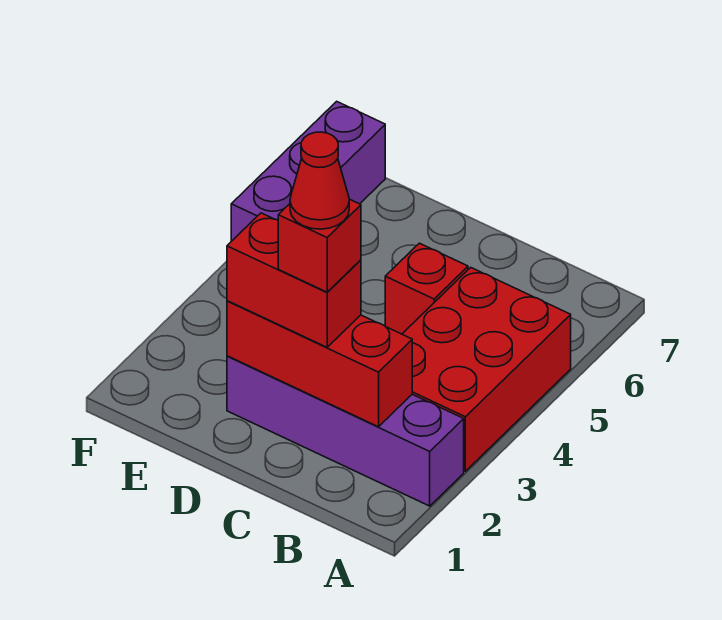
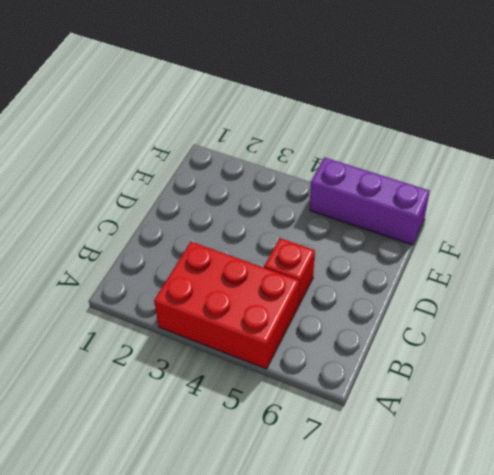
none -> purple 1x4 brick [227,356,464,506]
none -> red 1x3 brick [227,301,412,427]

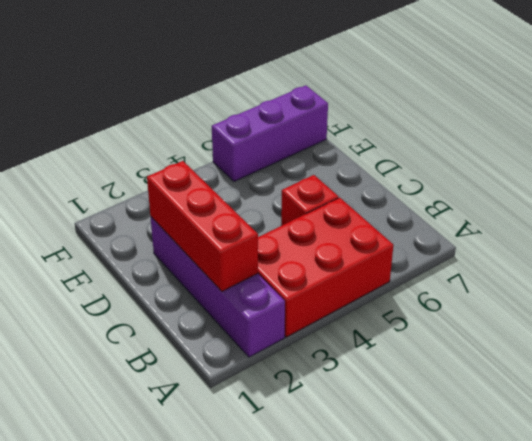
none -> red 1x2 brick [227,213,361,347]
none -> red 1x1 brick [278,199,361,292]

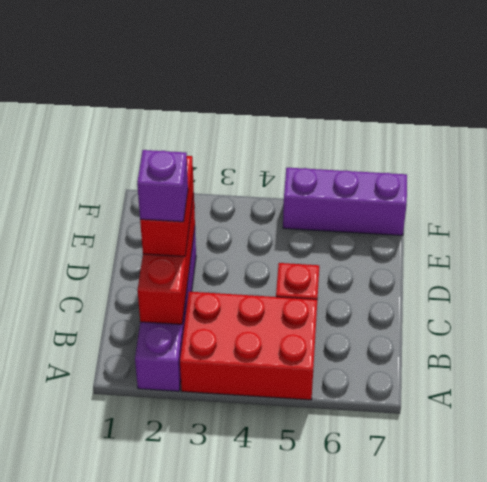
purple 1x1 brick [137,150,188,222] -> red 1x1 brick [278,199,361,292]
none -> red 1x1 cone [290,132,349,229]

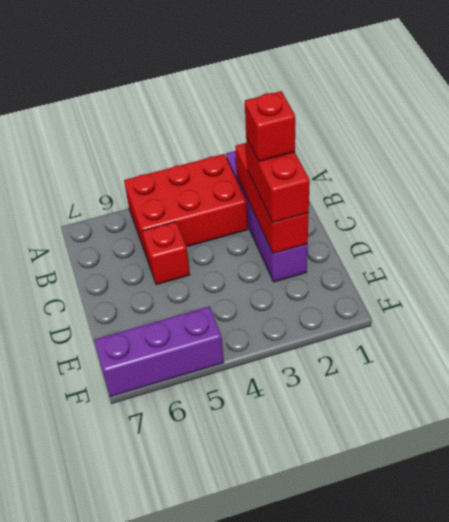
none -> red 1x1 cone [290,132,349,229]

